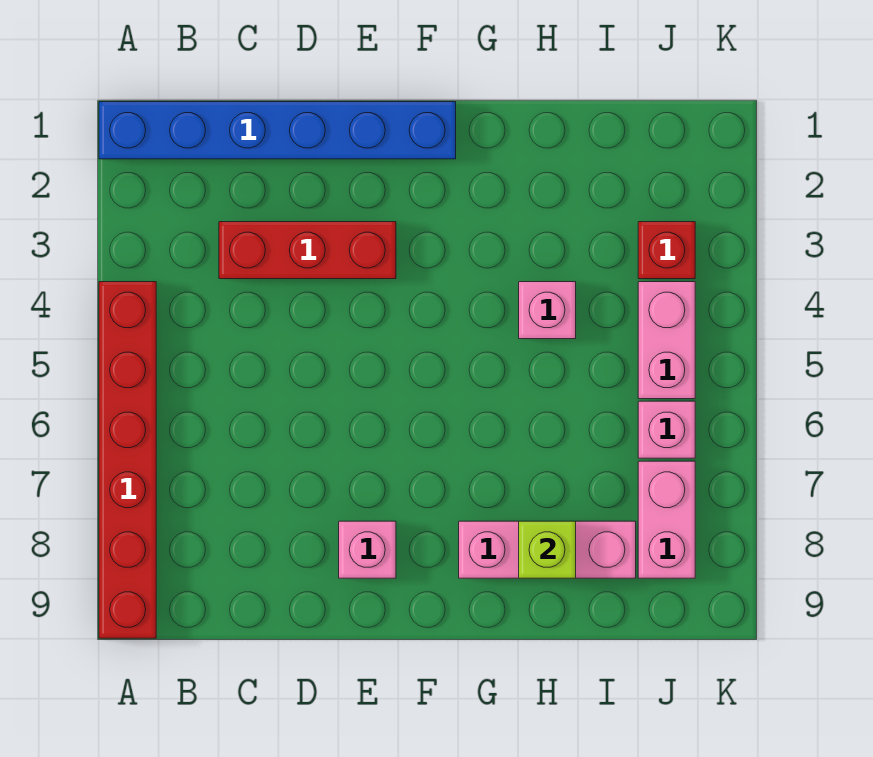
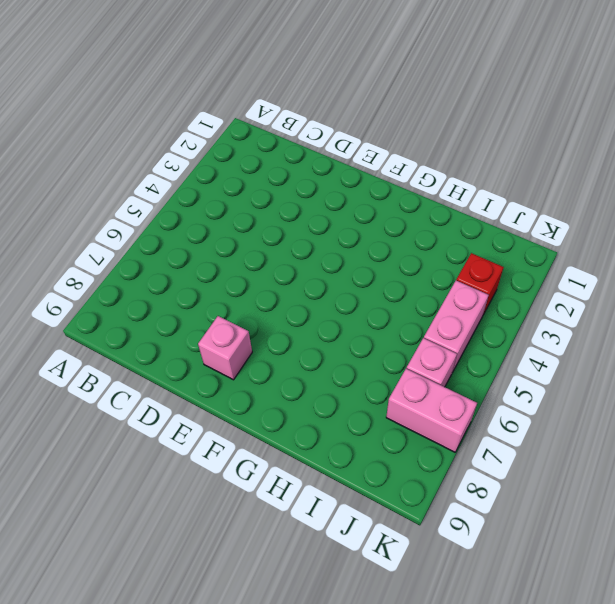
pink 1x2 brick [386,369,477,452] -> pink 1x2 brick turned to [638,461,695,578]
none -> blue 1x6 brick [99,102,456,159]
none -> red 1x6 brick [99,282,156,638]

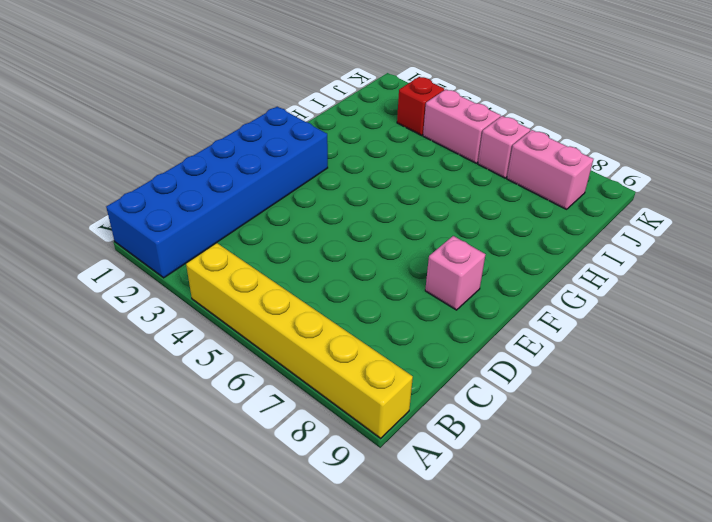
blue 2x6 brick [106,107,328,278] -> blue 1x6 brick [99,102,456,159]
yellow 1x6 brick [186,243,413,438] -> red 1x6 brick [99,282,156,638]
none -> red 1x3 brick [219,222,396,279]
none -> pink 1x3 brick [459,521,636,578]

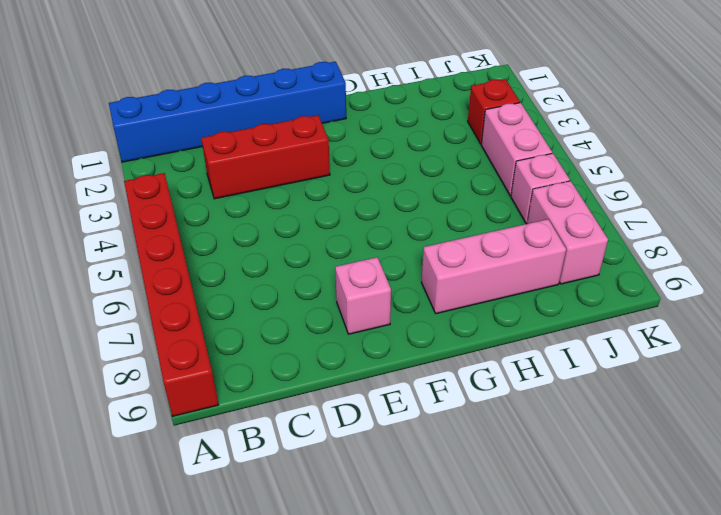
none -> pink 1x1 brick [519,282,576,339]
none -> lime 1x1 brick [519,521,576,578]

